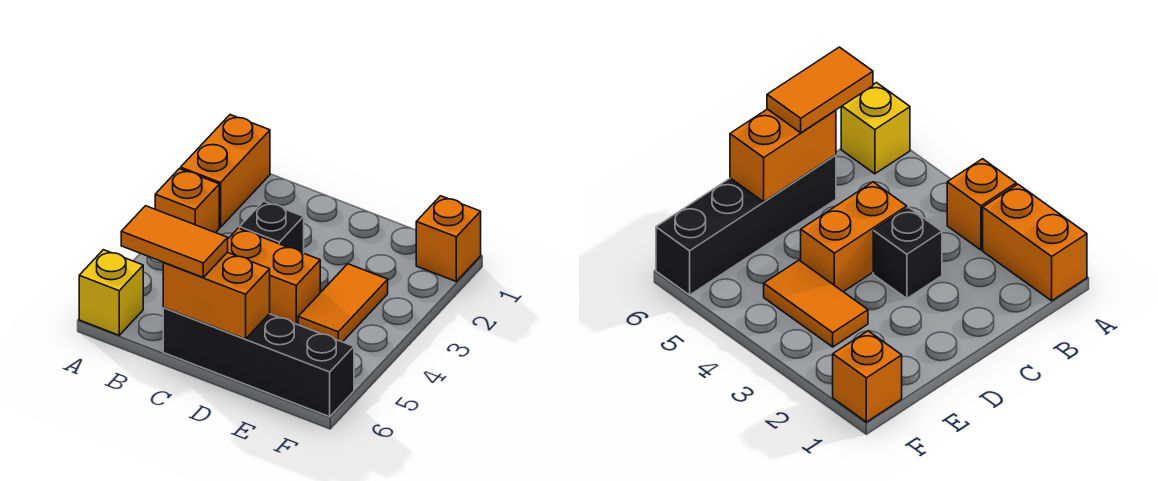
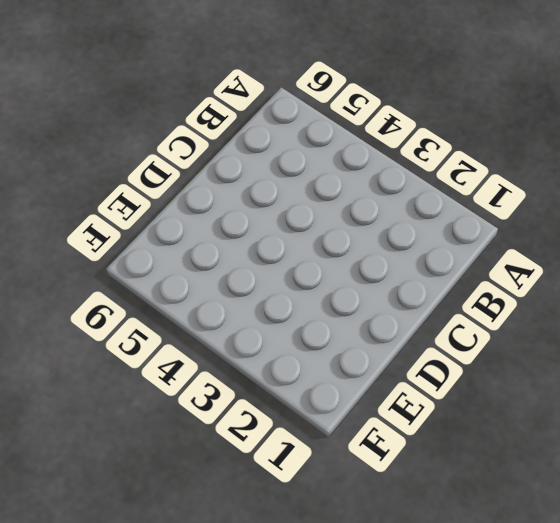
none -> orange 1x2 brick [181,115,270,227]
none -> orange 1x1 brick [155,169,219,233]

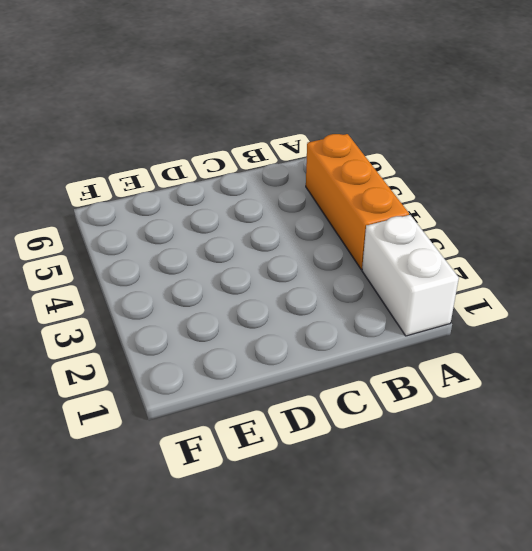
white 1x2 brick [362,215,459,336] -> orange 1x2 brick [181,115,270,227]
orange 1x3 brick [306,134,409,269] -> orange 1x1 brick [155,169,219,233]
none -> yellow 1x1 brick [79,250,143,335]
none -> black 1x1 brick [239,201,304,253]

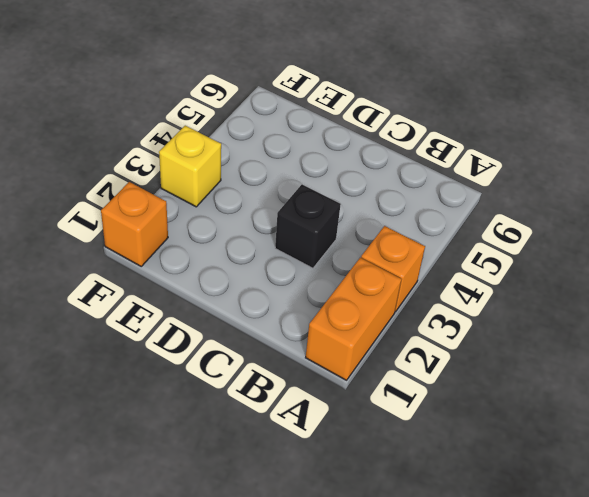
yellow 1x1 brick [159,126,221,207] -> yellow 1x1 brick moved to [79,250,143,335]
none -> orange 1x2 brick [228,228,320,325]
none -> black 1x4 brick [163,308,354,417]

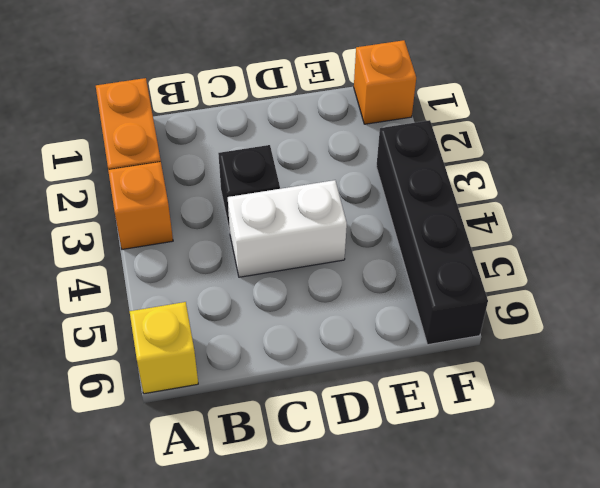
white 1x2 brick [228,180,347,277] -> orange 1x2 brick [228,228,320,325]
black 1x4 brick [376,120,488,345] -> black 1x4 brick turned to [163,308,354,417]
none -> orange 1x2 tile [298,264,388,342]
none -> orange 1x2 brick [163,252,270,339]

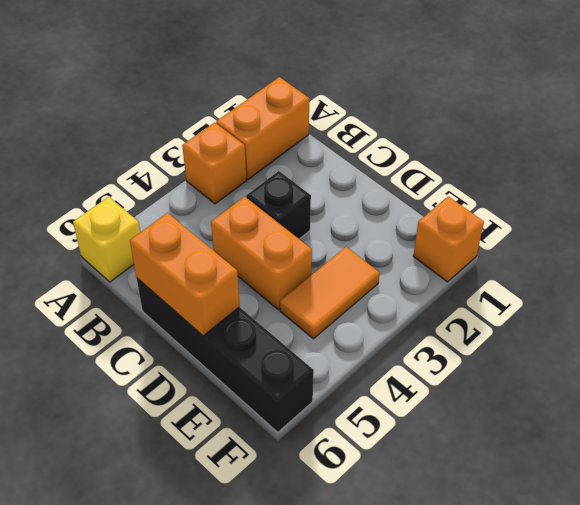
none -> orange 1x2 tile [121,206,228,277]

